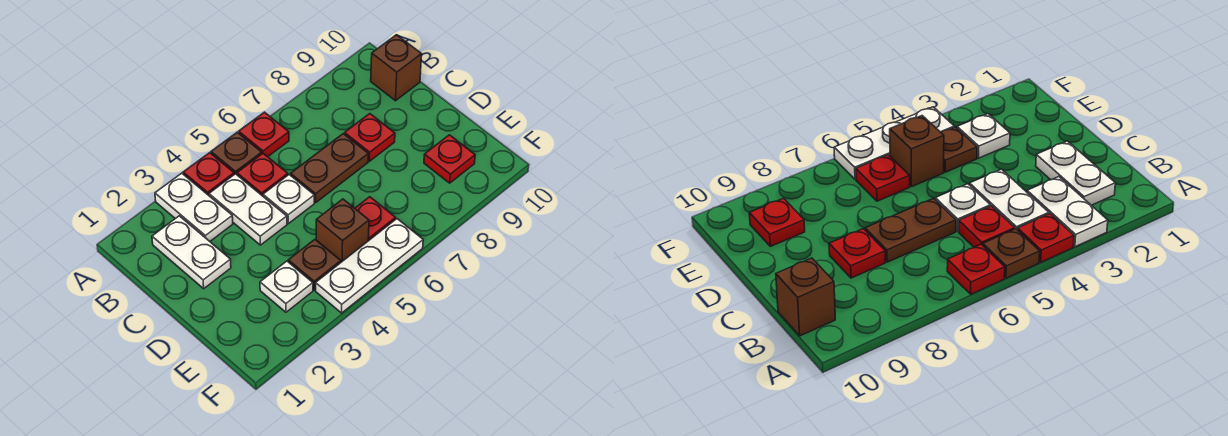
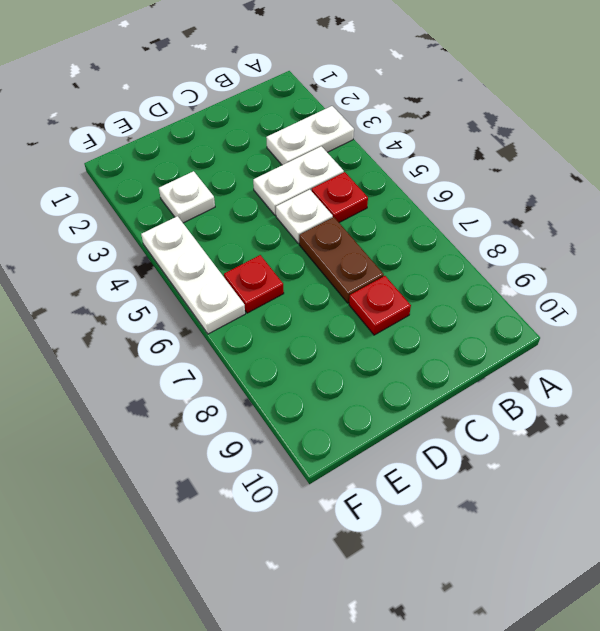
none -> red 1x1 plate [183,153,234,195]
none -> brown 1x1 plate [211,132,262,175]
none -> red 1x1 plate [239,112,289,157]

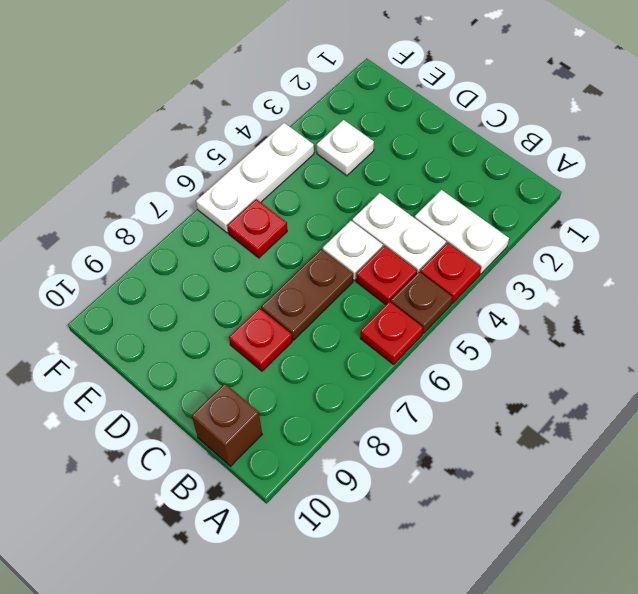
none -> white 1x2 plate [152,216,231,289]
none -> brown 1x1 plate [288,240,341,290]
none -> brown 1x1 brick [316,199,369,262]

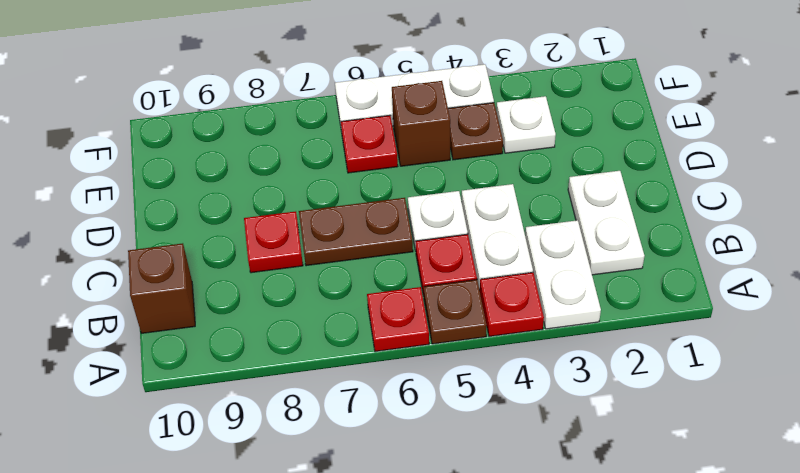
none -> red 1x1 plate [424,135,475,183]

